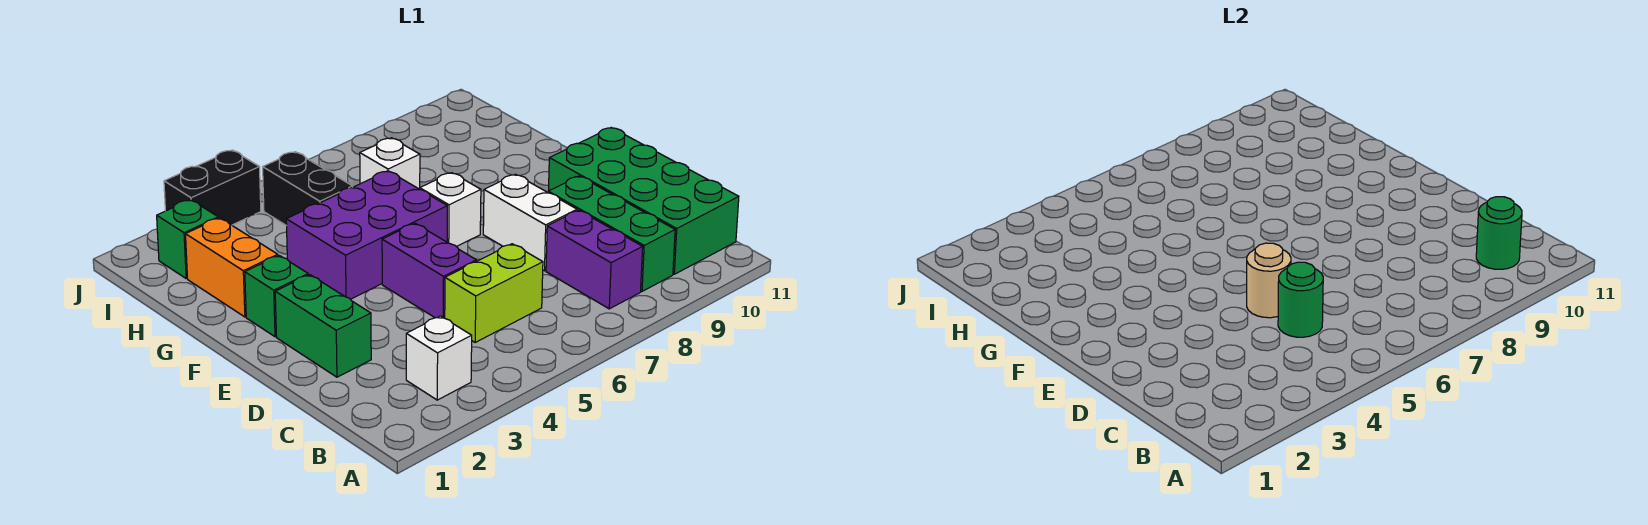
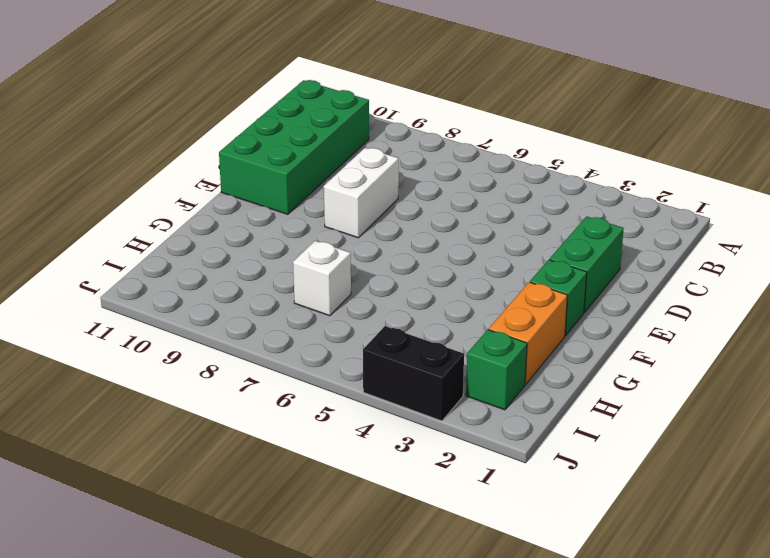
none -> white 1x1 brick [406,316,472,400]
none -> purple 1x2 brick [546,210,643,309]
none -> green 1x3 brick [548,176,675,291]

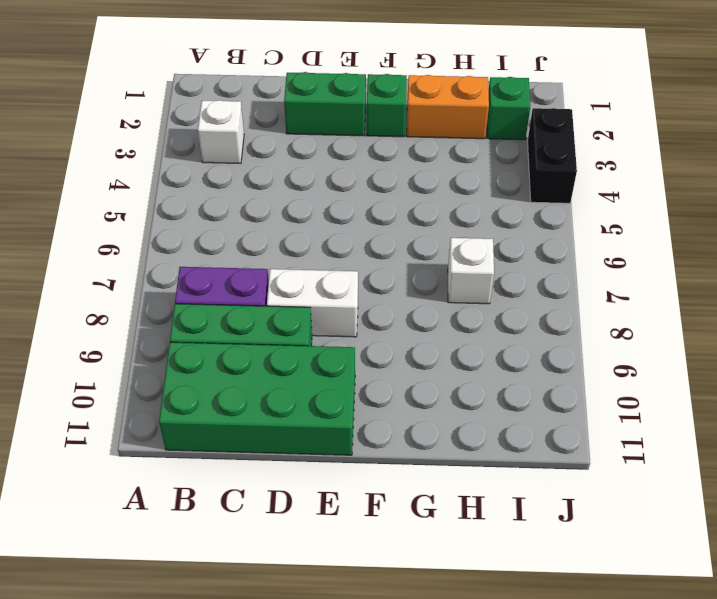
none -> lime 1x2 brick [445,244,543,342]
none -> purple 1x2 brick [382,223,476,318]
none -> purple 2x3 brick [286,171,447,299]

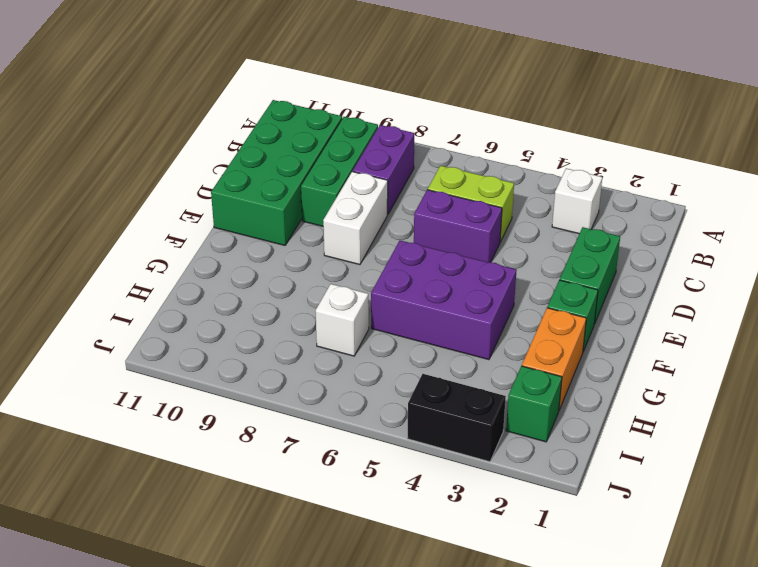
purple 1x2 brick [414,190,502,262] -> purple 1x2 brick turned to [382,223,476,318]
none -> white 1x1 brick [420,173,481,247]
none -> black 1x2 brick [263,152,353,226]
none -> green 1x1 round brick [1476,197,1522,269]

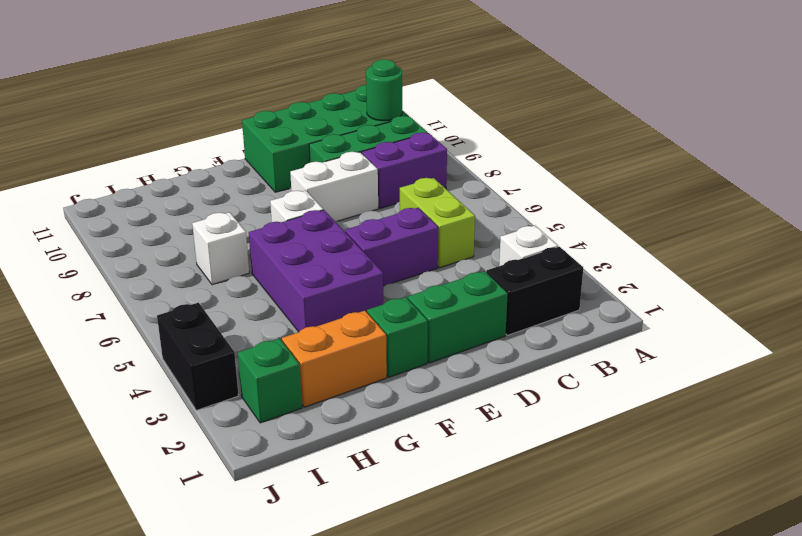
black 1x2 brick [486,247,583,335] -> black 1x2 brick moved to [263,152,353,226]
none -> green 1x1 round brick [1278,262,1323,337]
none -> tan 1x1 round brick [1247,243,1291,318]

